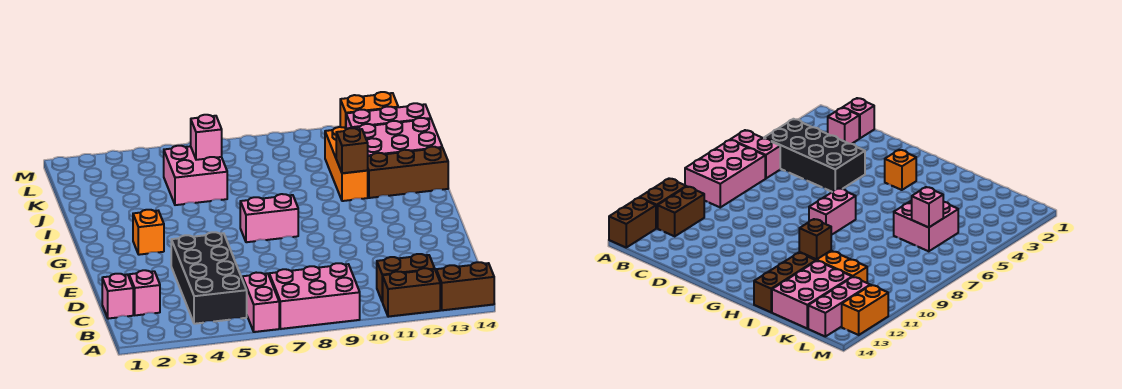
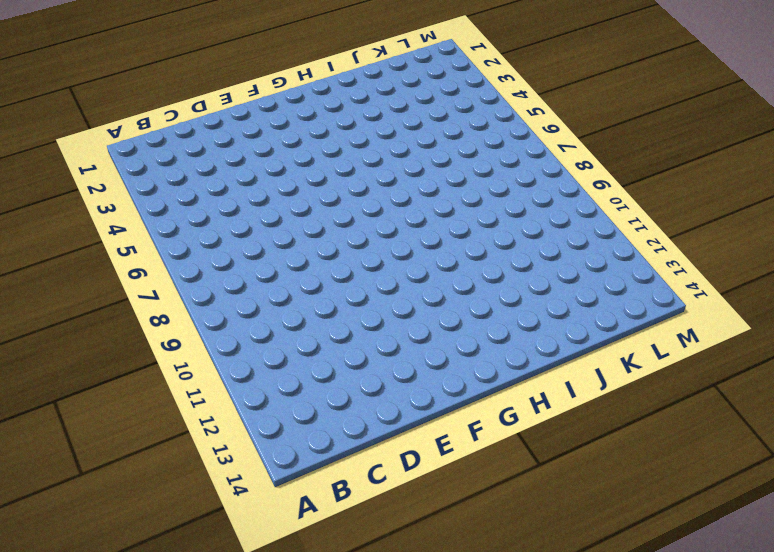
none -> pink 1x2 brick [242,273,279,332]
none -> pink 2x3 brick [269,263,360,329]
none -> brown 1x2 brick [383,268,440,317]

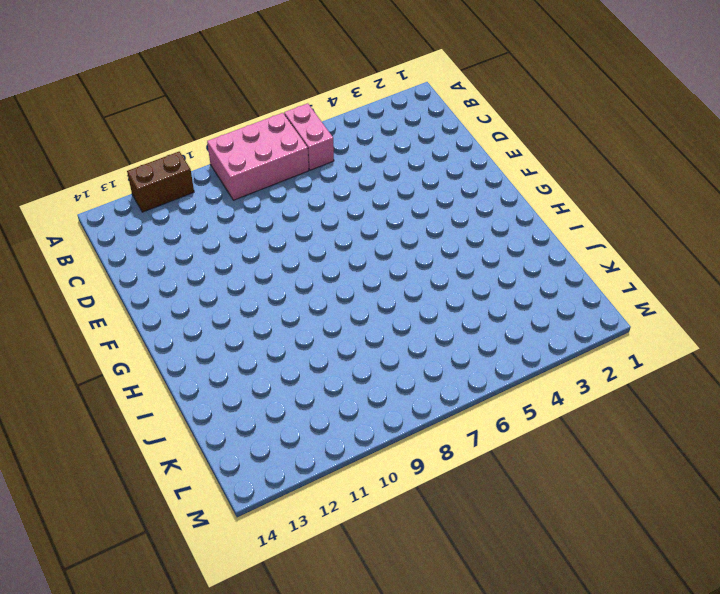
none -> brown 1x2 brick [436,262,494,310]
none -> black 2x4 brick [171,232,247,324]
none -> brown 1x2 brick [377,254,435,302]

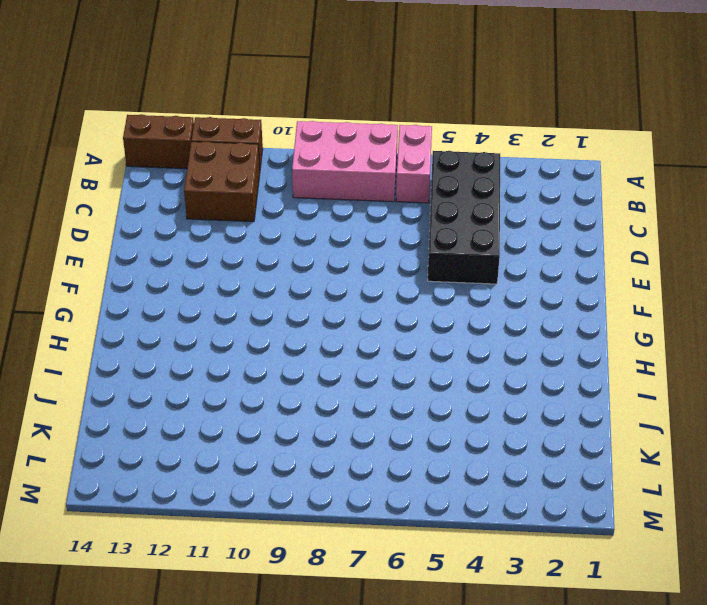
brown 2x2 brick [184,141,260,222] -> brown 1x2 brick [377,254,435,302]
none -> pink 1x1 brick [102,274,133,319]
none -> pink 1x1 brick [129,270,160,315]
none -> orange 1x1 brick [133,210,164,255]

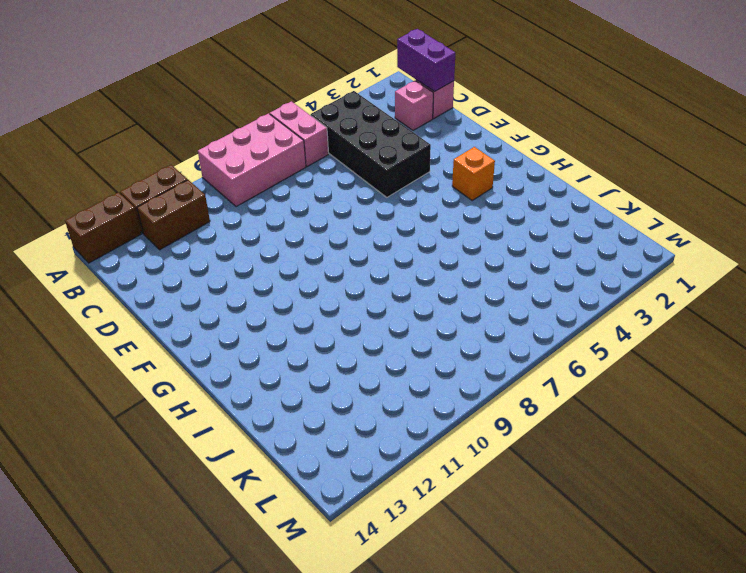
purple 1x2 brick [397,29,455,92] -> none
none -> pink 1x2 brick [240,194,298,242]
none -> orange 1x3 brick [325,127,368,201]
none -> brown 1x3 brick [367,147,448,198]

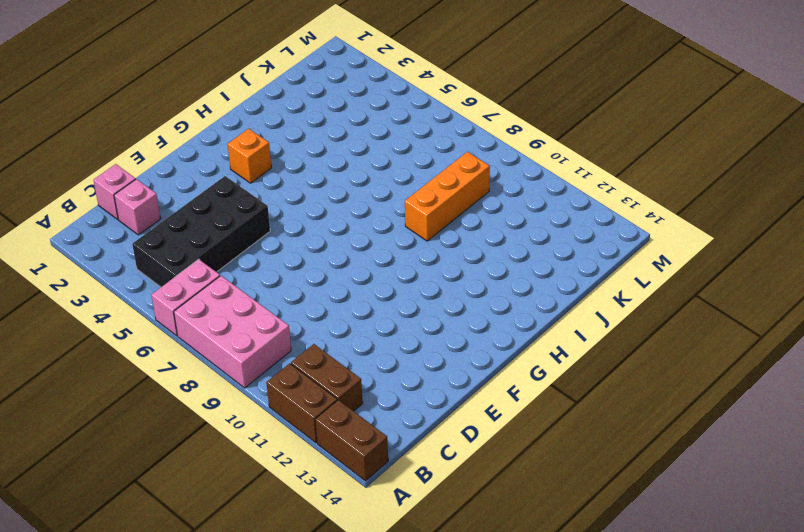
orange 1x3 brick [405,152,490,241] -> orange 1x3 brick moved to [325,127,368,201]
none -> pink 1x2 brick [240,194,298,242]
none -> brown 1x3 brick [367,147,448,198]
none -> pink 2x2 brick [164,146,227,205]

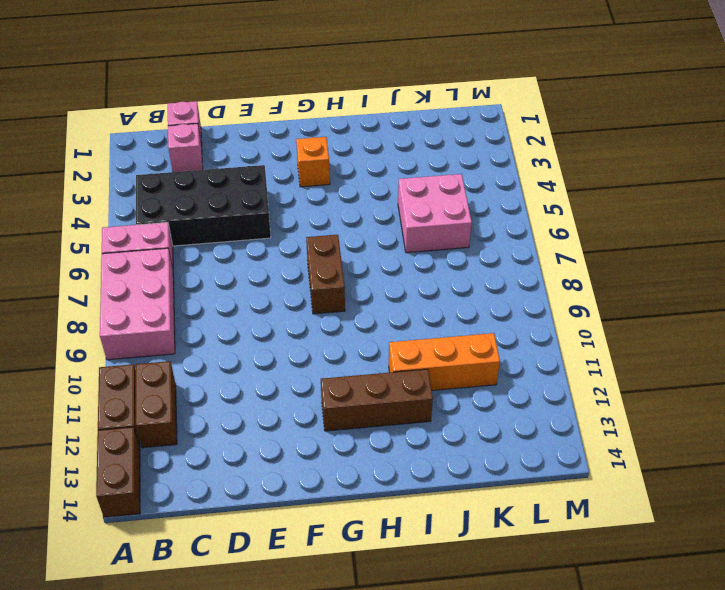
brown 1x2 brick [306,235,345,314] -> pink 1x2 brick [240,194,298,242]
brown 1x3 brick [321,369,433,431] -> brown 1x3 brick turned to [367,147,448,198]
none -> pink 2x3 brick [355,118,442,156]
none -> pink 1x3 brick [346,103,431,128]
none -> orange 1x2 brick [340,92,398,128]

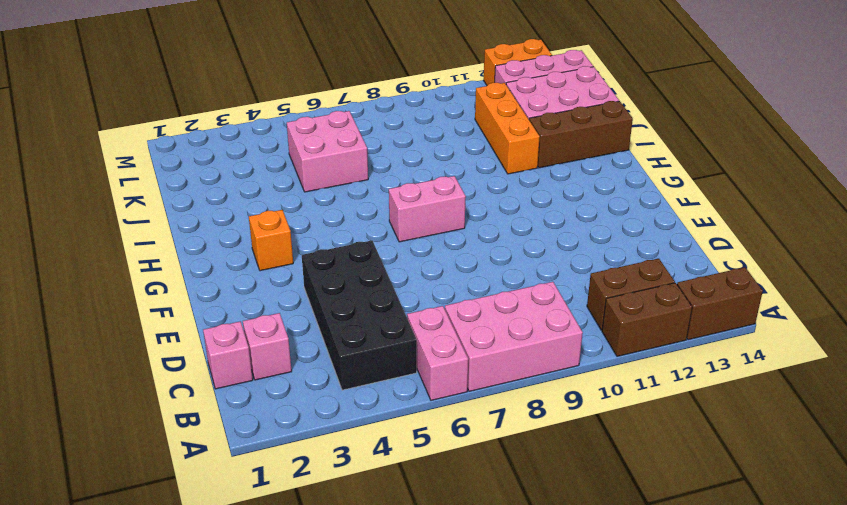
none -> brown 1x1 brick [336,128,368,173]
none -> pink 1x1 brick [191,115,222,160]

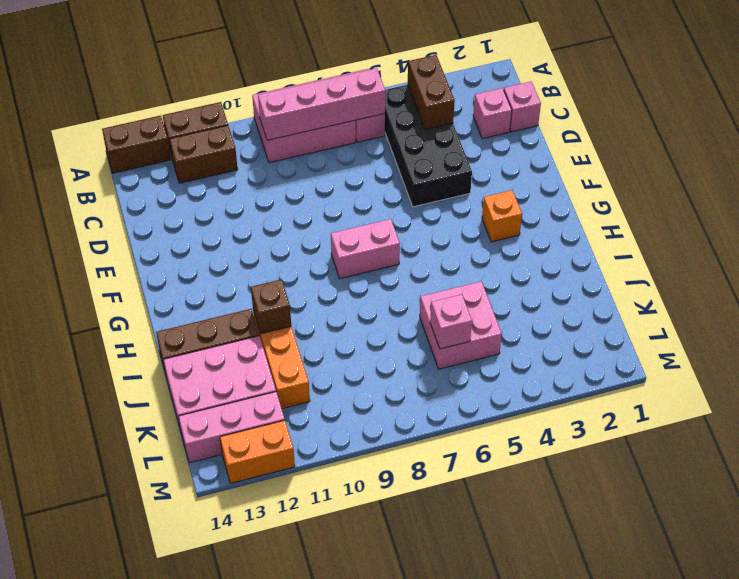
brown 1x2 brick [408,55,455,130] -> none
pink 1x4 brick [258,68,385,140] -> none

